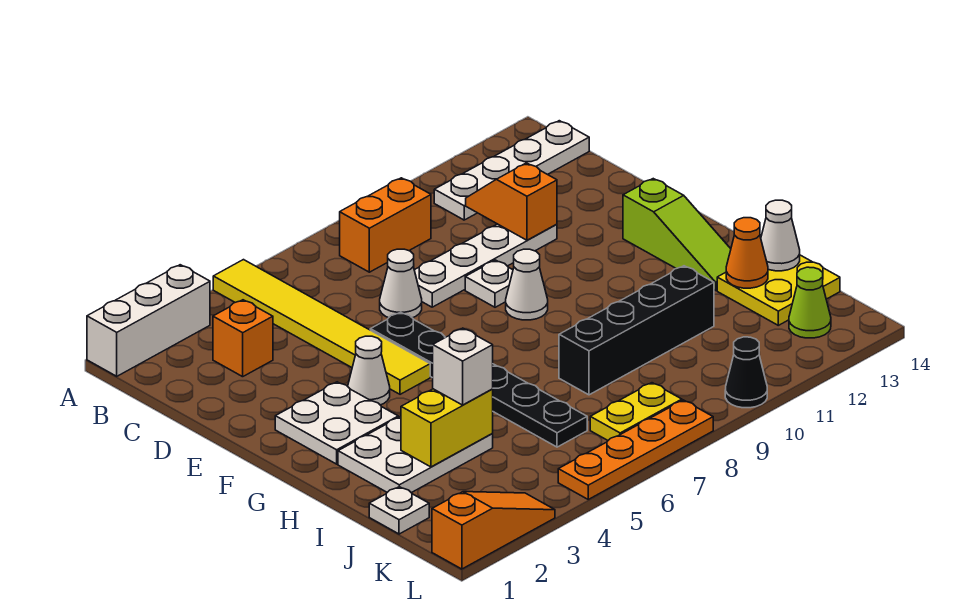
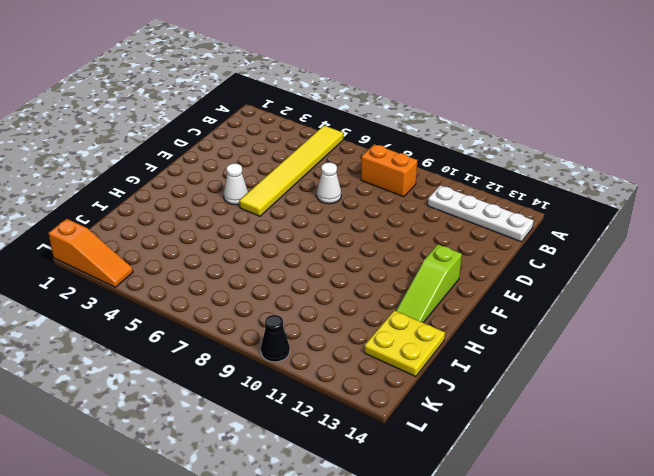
none -> white 1x3 brick [87,265,210,376]
none -> orange 1x1 brick [213,300,273,377]
none -> white 1x4 plate [414,224,557,307]

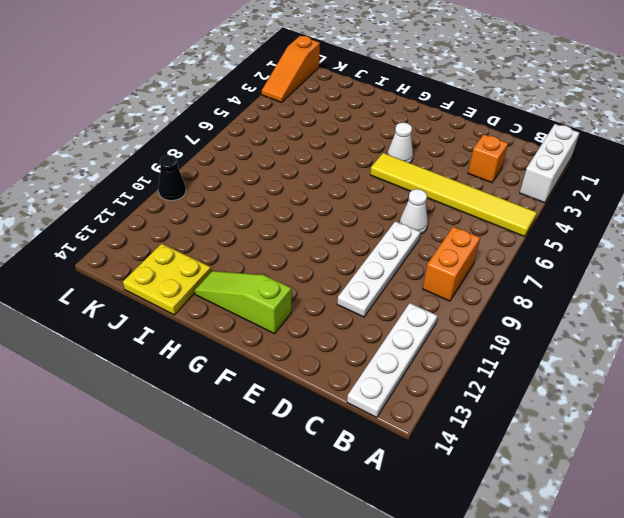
none -> black 1x6 plate [370,312,587,447]
none -> white 1x1 plate [465,260,513,307]
none -> white 2x2 plate [275,382,398,464]

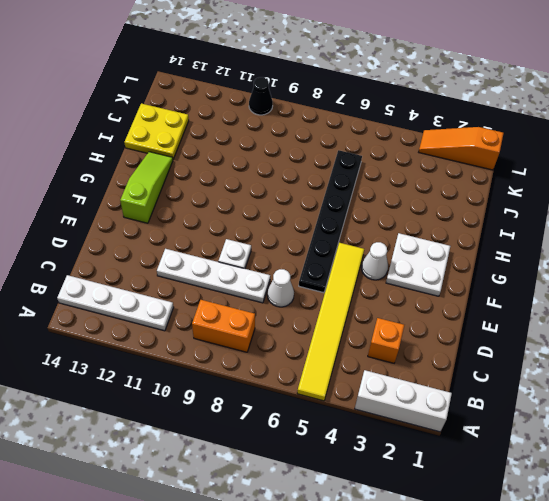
none -> white 1x1 cone [506,249,548,320]
none -> white 2x3 plate [338,416,493,493]
none -> black 1x4 brick [559,266,714,395]

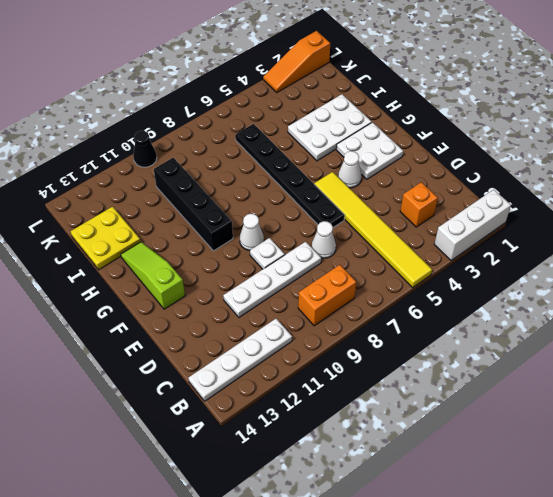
black 1x4 brick [154,158,233,251] -> black 1x4 brick turned to [559,266,714,395]
none -> white 1x1 plate [369,487,429,534]
none -> yellow 1x2 plate [590,383,682,440]
none -> lime 1x1 cone [789,267,831,338]

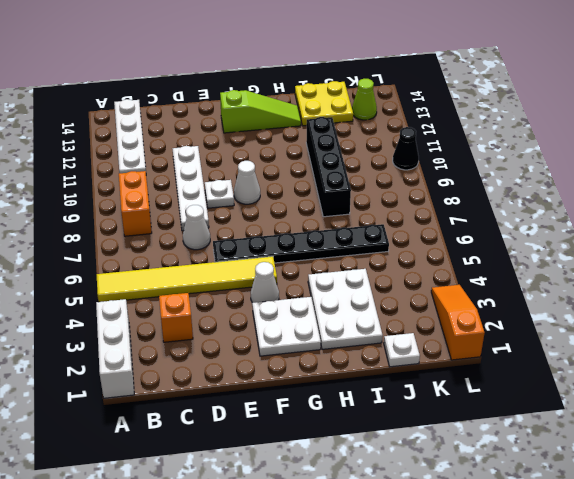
none -> yellow 1x2 plate [590,383,682,440]
none -> orange 1x4 plate [558,400,713,499]
none -> orange 1x2 slope [466,163,557,240]

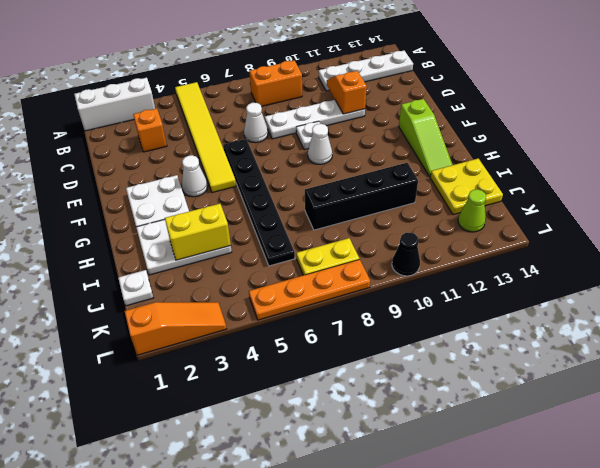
none -> orange 1x1 cone [726,218,768,288]
none -> white 1x1 cone [761,200,800,271]
none -> white 1x1 brick [433,328,493,405]

